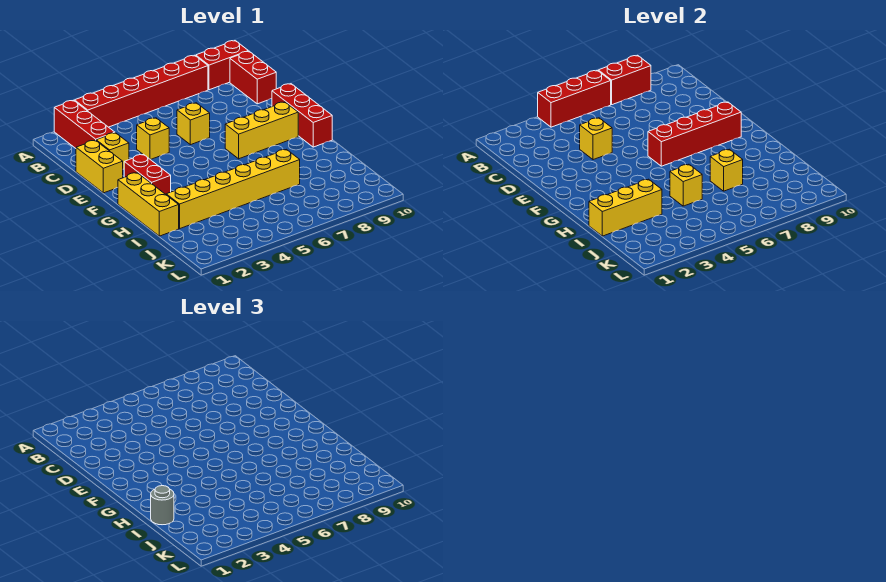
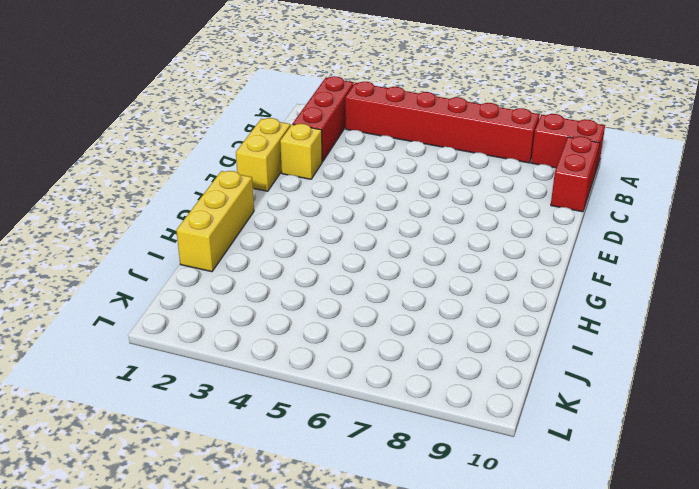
none -> yellow 1x1 brick [137,118,169,160]
none -> yellow 1x1 brick [177,103,210,145]
none -> red 1x3 brick [272,84,332,147]

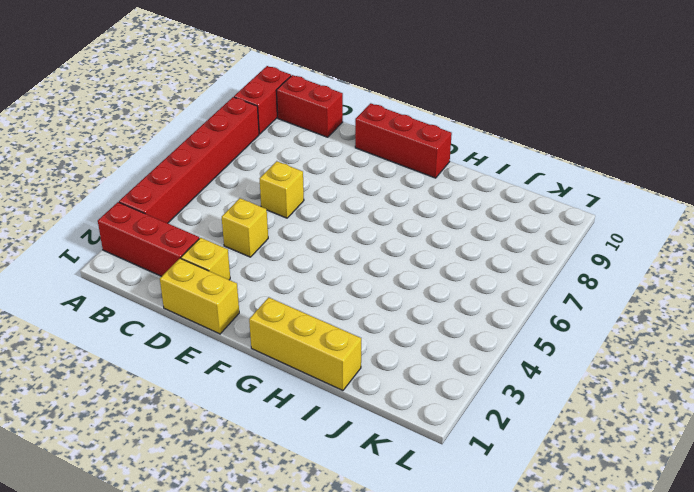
none -> red 1x2 brick [124,154,171,194]
none -> yellow 1x3 brick [225,102,298,159]
none -> yellow 1x6 brick [166,149,300,229]

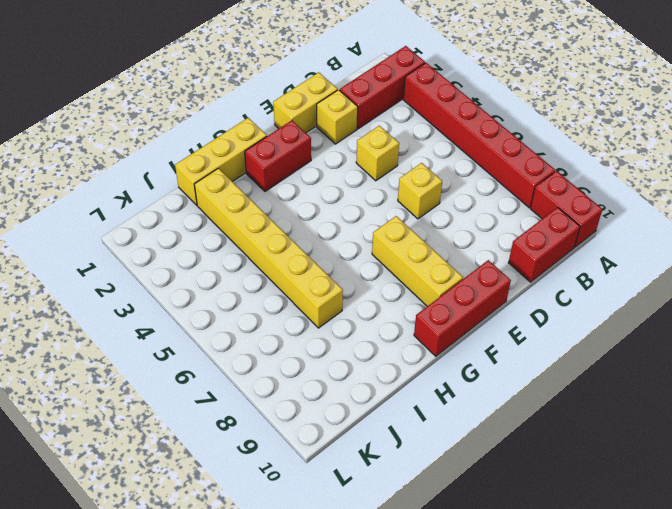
none -> red 1x3 brick [538,70,611,127]
none -> red 1x2 brick [598,55,651,105]
none -> yellow 1x1 brick [580,118,612,160]

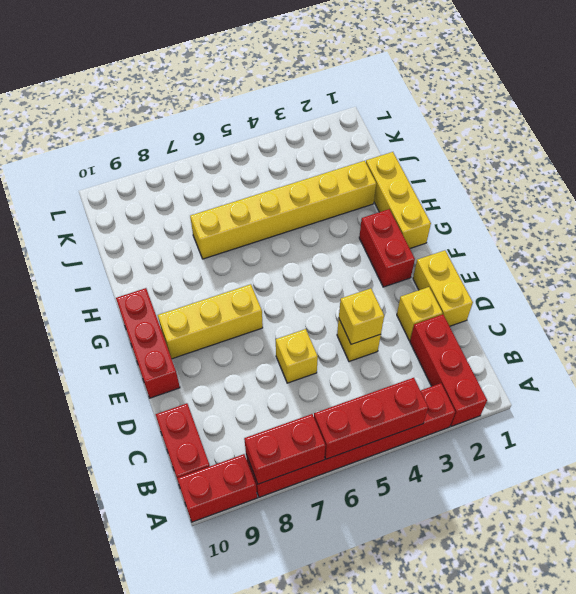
none -> red 1x4 brick [648,102,741,166]
none -> yellow 1x3 brick [589,179,662,236]
none -> yellow 1x1 brick [670,164,702,206]

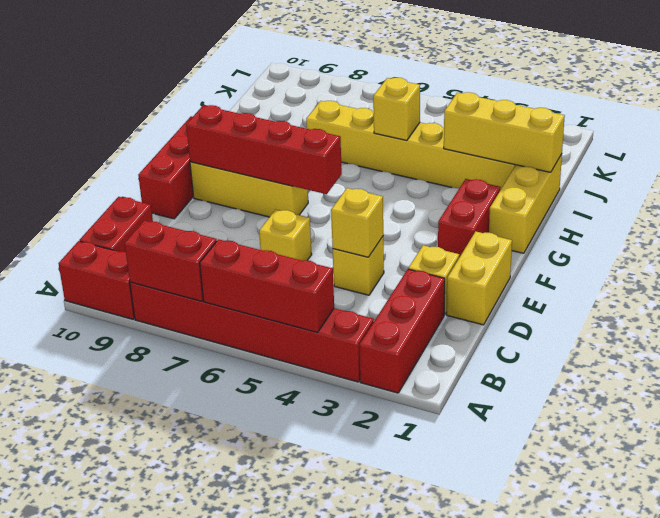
none -> yellow 1x1 brick [710,149,743,191]
none -> grey 1x1 round brick [151,486,174,525]

